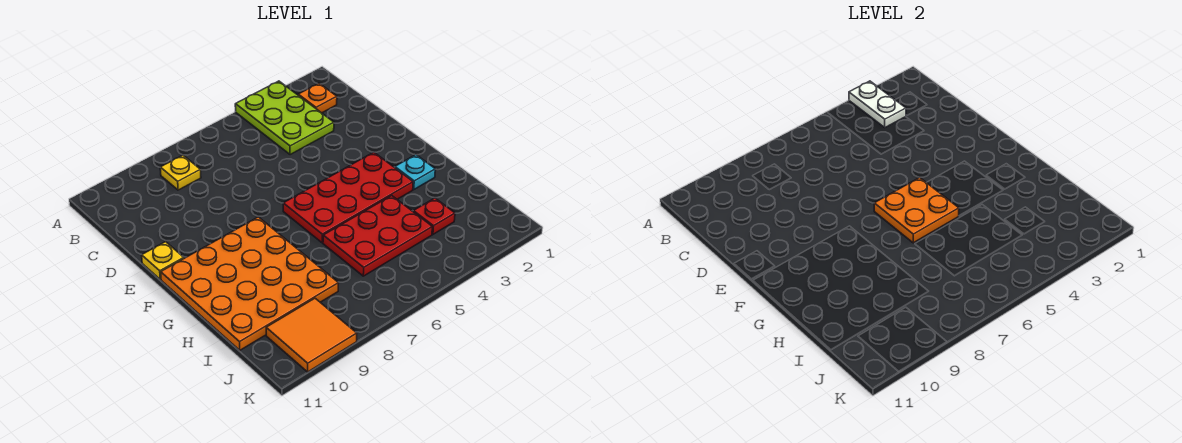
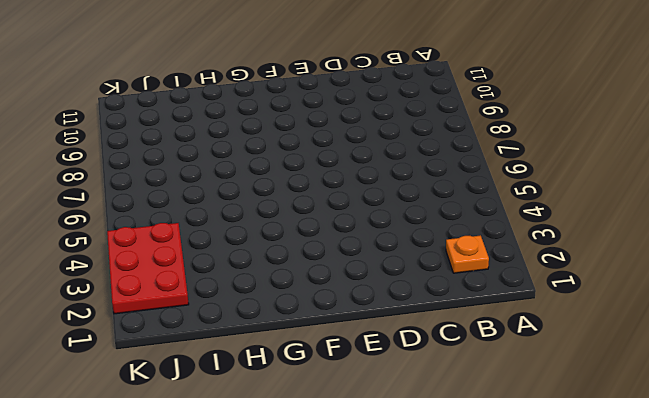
red 2x3 plate [107,223,189,314] -> red 2x3 plate moved to [323,196,432,276]
none -> lime 2x3 plate [235,81,334,155]
none -> yellow 1x1 plate [160,155,201,190]
none -> yellow 1x1 plate [142,242,184,279]

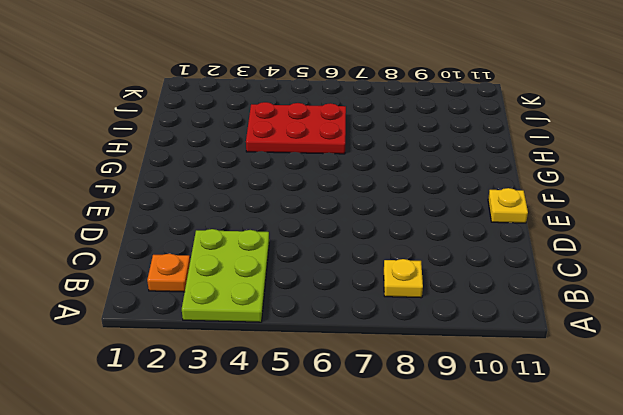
none -> red 2x4 plate [283,152,413,243]
none -> orange 4x4 plate [161,217,338,350]
none -> cyan 1x1 plate [395,155,435,189]

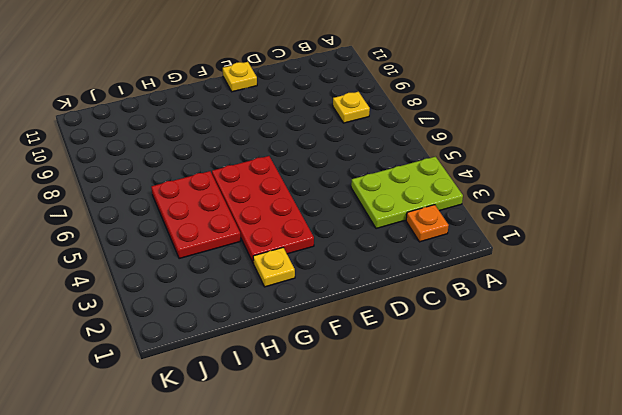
yellow 1x1 plate [253,248,295,287] -> cyan 1x1 plate [395,155,435,189]
none -> orange 4x4 plate [161,217,338,350]
none -> red 1x1 plate [413,198,455,234]
none -> orange 2x2 tile [266,298,357,372]

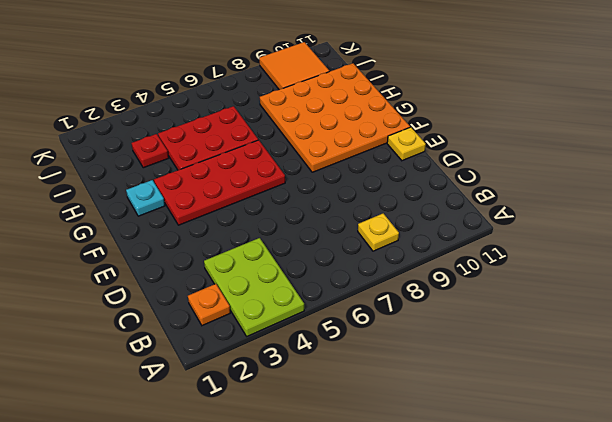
none -> white 1x2 plate [849,81,906,127]
none -> orange 2x2 plate [874,178,959,243]

